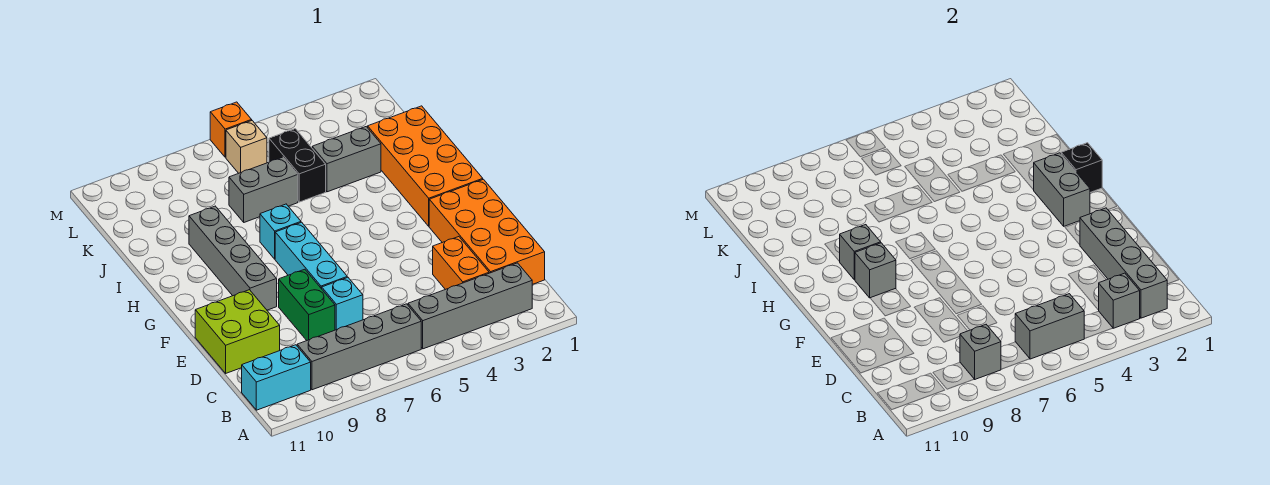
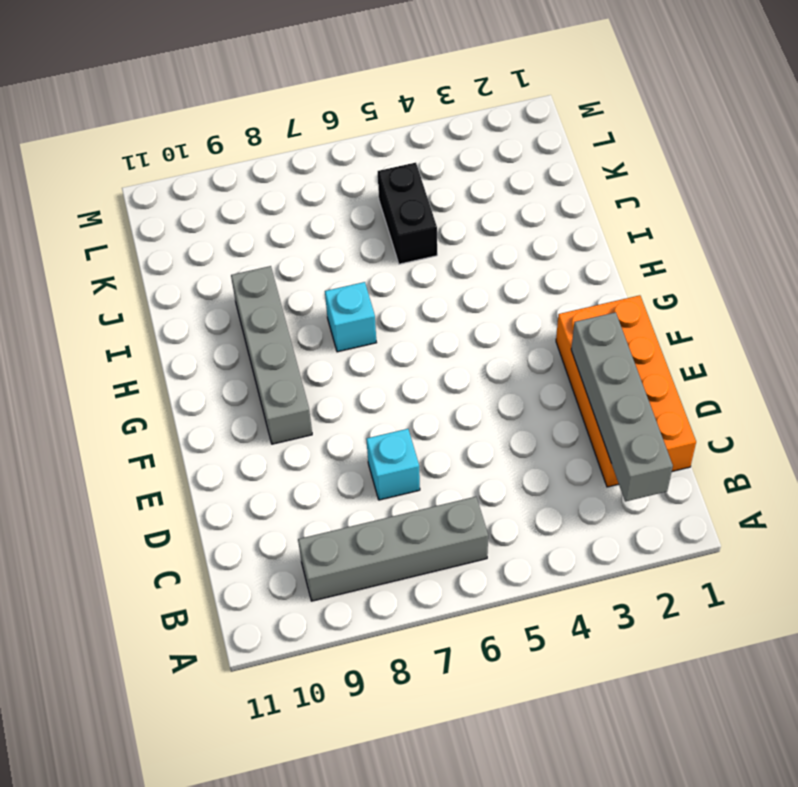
none -> grey 1x4 brick [408,263,532,349]
none -> cyan 1x2 brick [242,345,311,410]
none -> orange 1x2 brick [433,237,489,290]

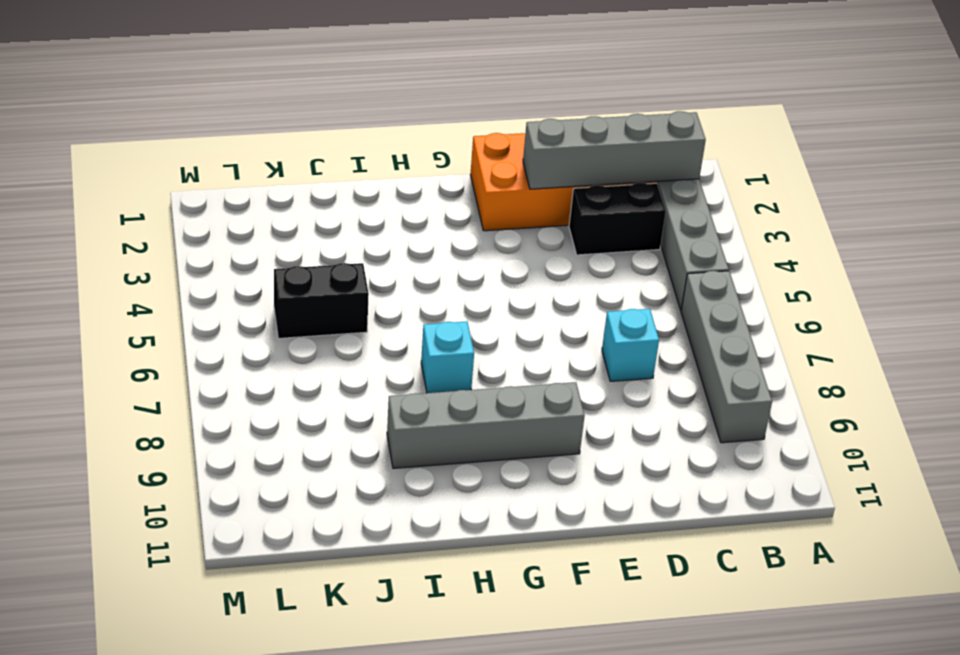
black 1x2 brick [569,183,666,255] -> orange 1x2 brick [433,237,489,290]
none -> cyan 1x2 brick [242,345,311,410]
none -> green 1x2 brick [279,269,335,340]
none -> lime 2x2 brick [195,290,280,373]

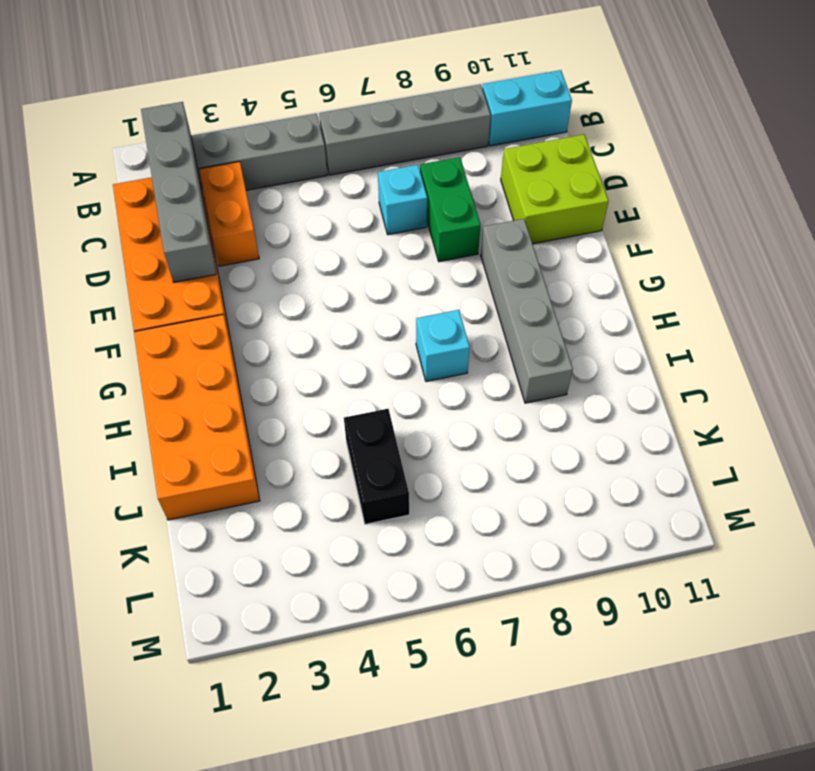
none -> cyan 1x3 brick [275,222,347,289]
none -> grey 1x2 brick [312,127,381,192]
none -> grey 1x2 brick [229,157,298,222]

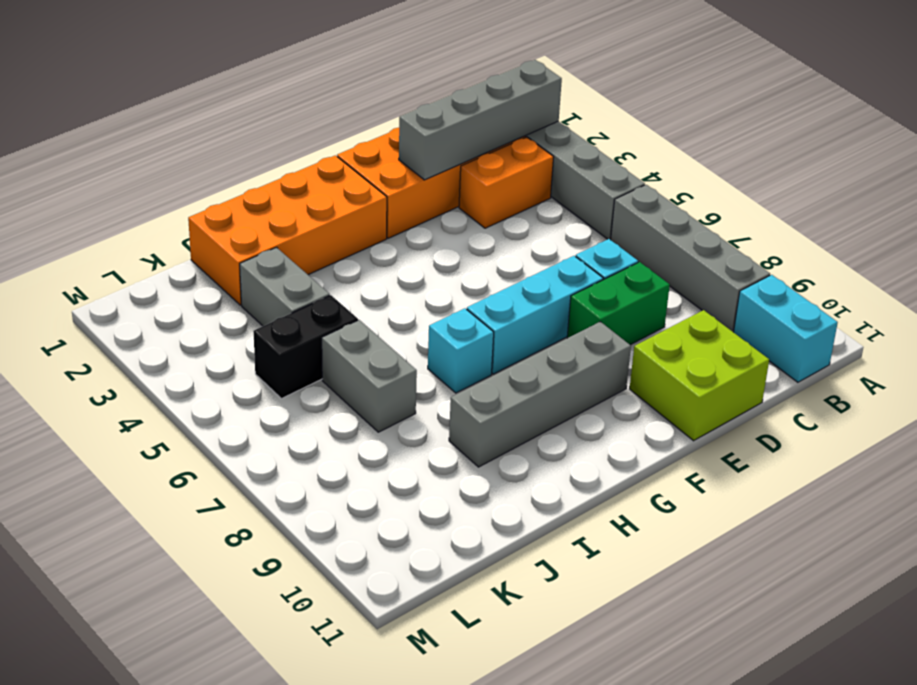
none -> tan 1x1 brick [226,121,267,173]
none -> orange 1x1 brick [210,102,252,157]
none -> grey 1x1 brick [1098,273,1140,328]

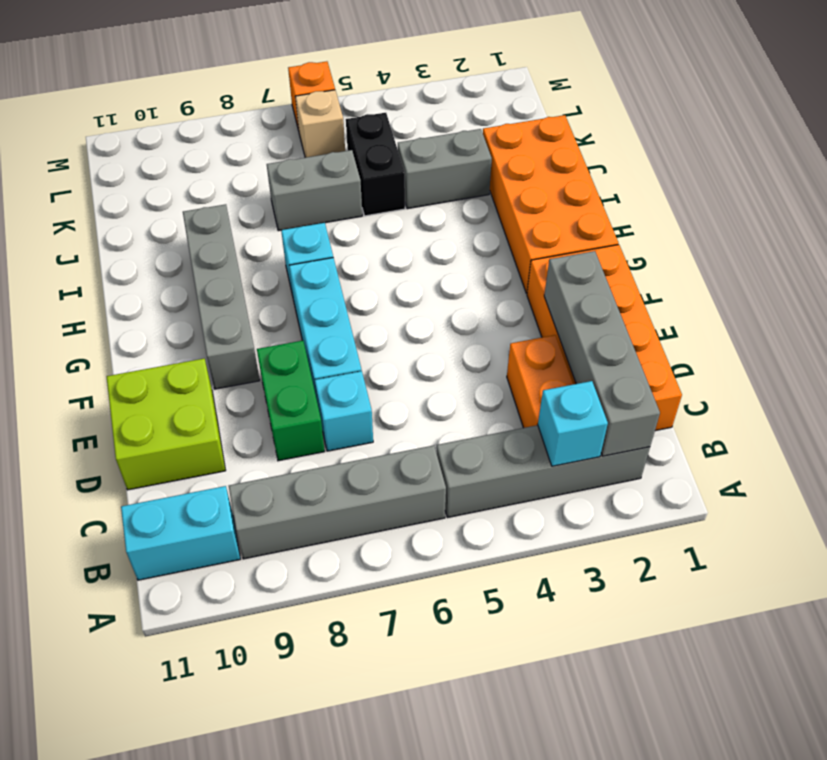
cyan 1x1 brick [538,381,608,466] -> grey 1x1 brick [1098,273,1140,328]
none -> grey 1x2 brick [1015,294,1084,359]
none -> grey 1x1 brick [960,325,1001,379]
none -> grey 1x2 brick [1034,153,1090,226]

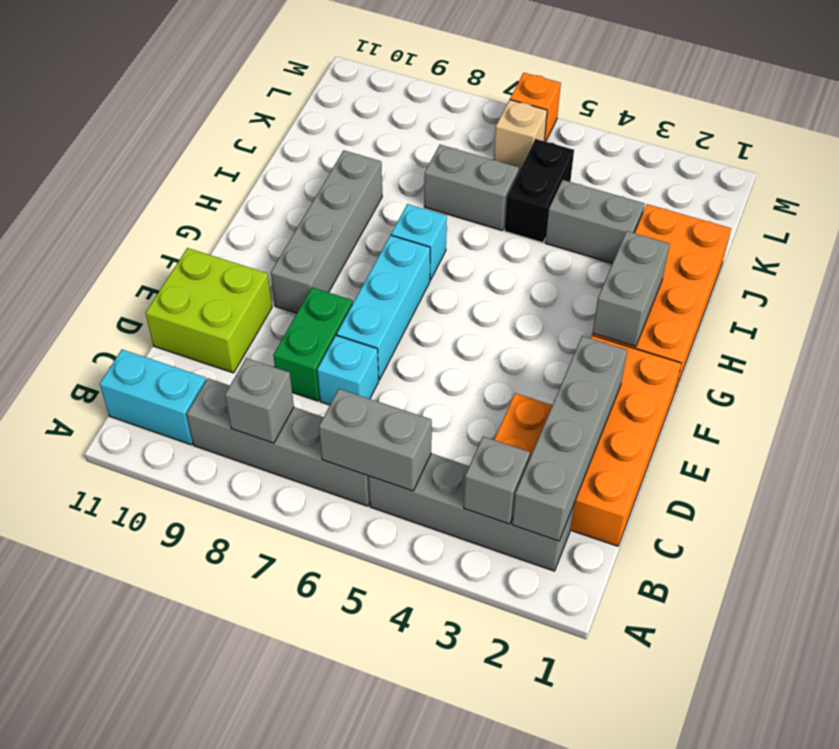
none -> grey 1x1 brick [855,243,896,298]
none -> black 1x1 brick [1061,143,1102,192]
none -> grey 1x1 brick [839,225,881,280]

